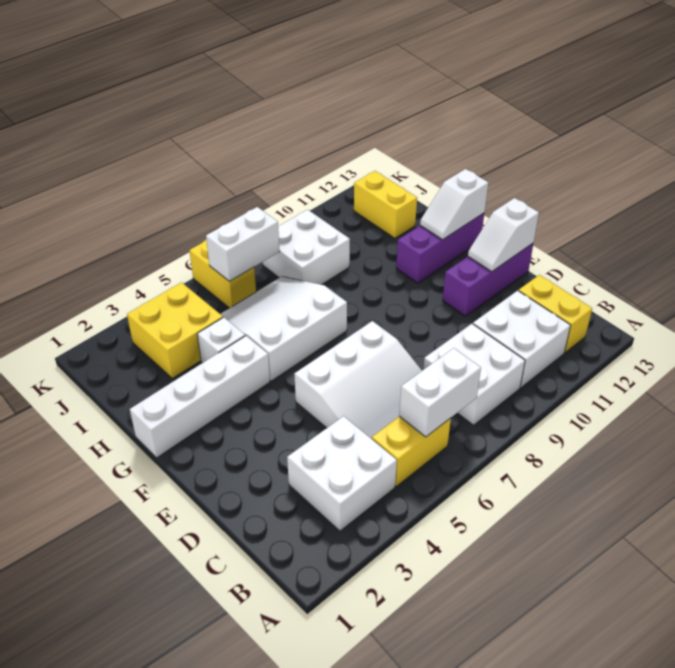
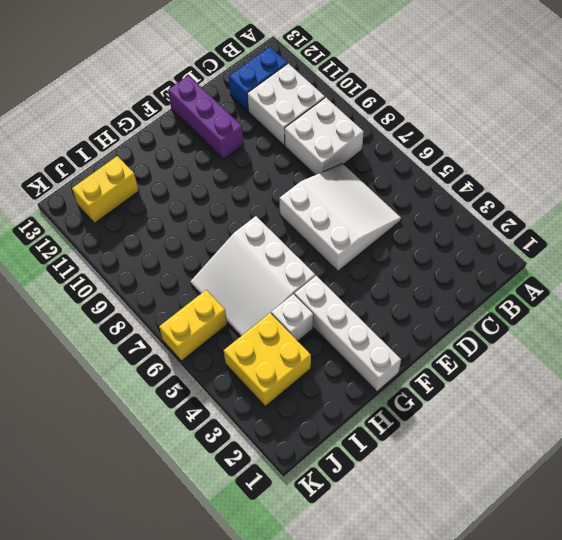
blue 1x2 brick [229,47,287,111] -> yellow 1x2 brick [519,275,592,353]
none -> white 2x2 brick [287,416,397,531]
none -> yellow 1x2 brick [372,416,451,486]
none -> purple 1x3 brick [396,213,484,283]

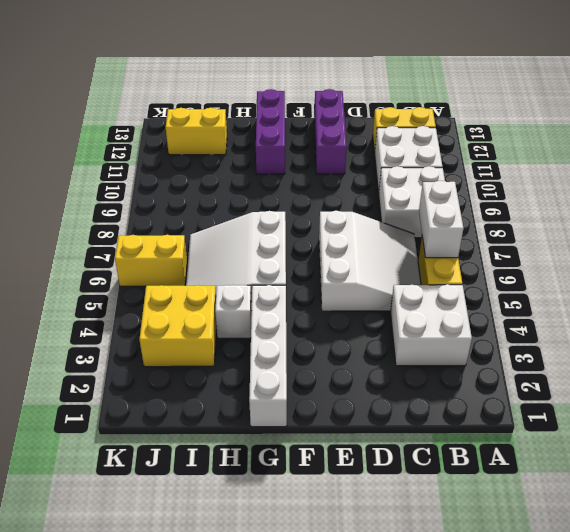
none -> white 2x2 brick [262,210,350,285]
none -> white 1x2 slope [468,198,539,271]
none -> white 1x2 slope [420,169,488,240]

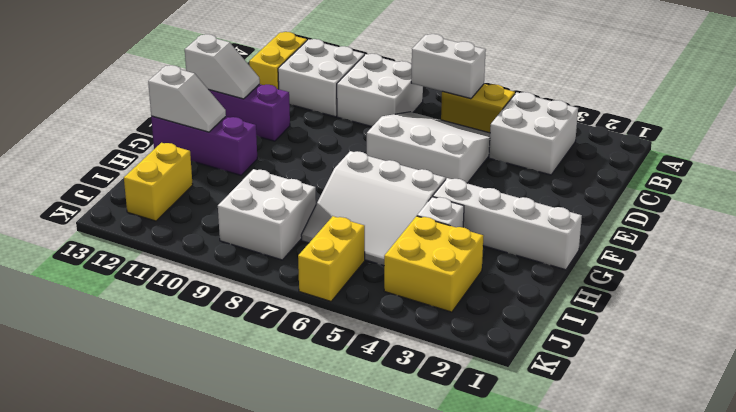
none -> white 1x2 brick [206,207,280,282]

